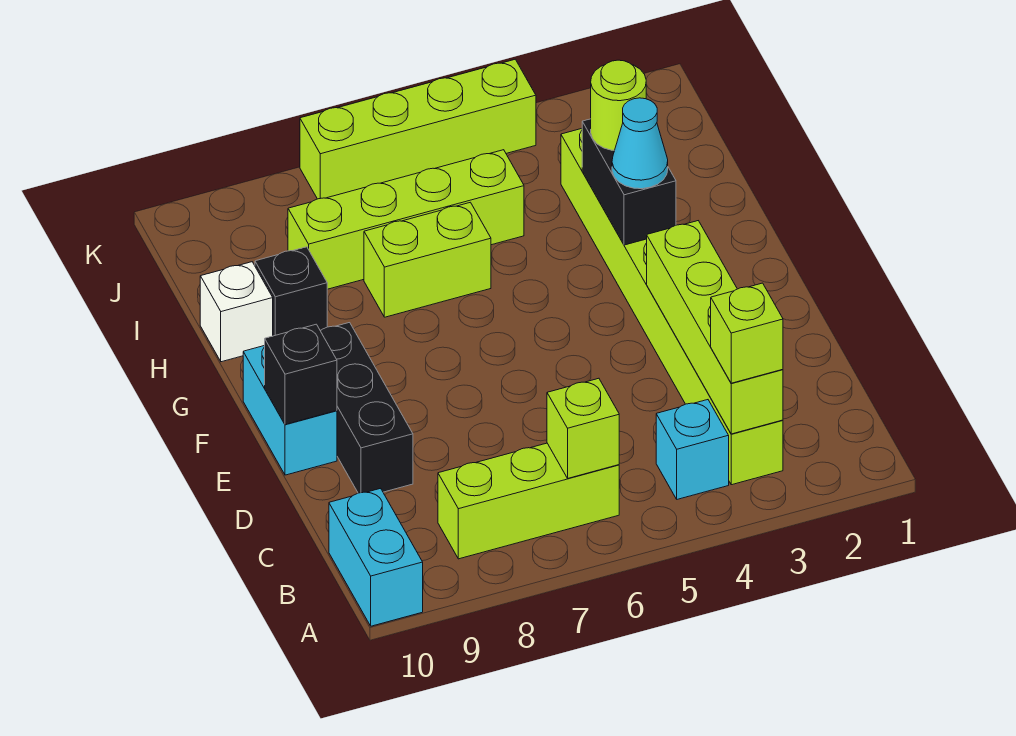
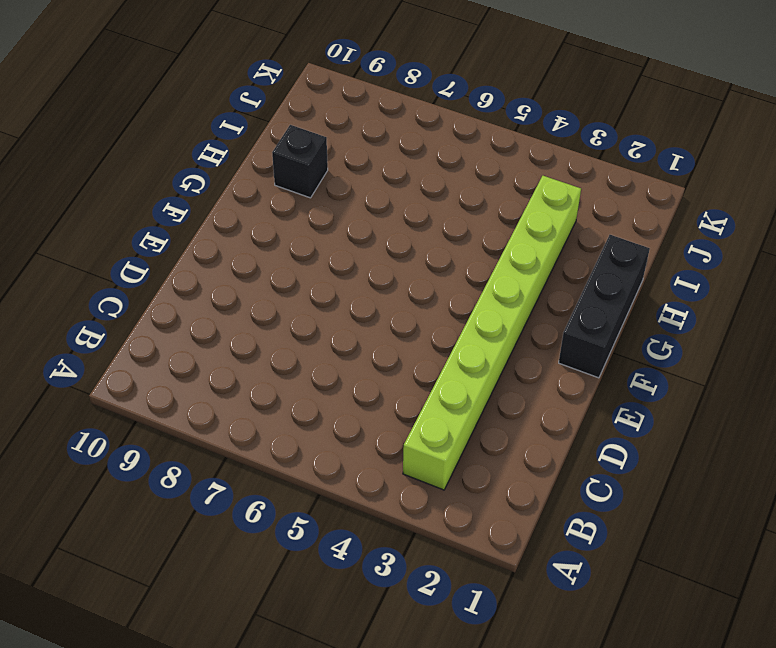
black 1x3 brick [559,235,650,378] -> black 1x3 brick moved to [320,323,413,493]
none -> cyan 1x2 brick [329,488,423,626]
none -> cyan 1x1 brick [656,400,729,499]
none -> lime 1x3 brick [438,443,619,559]

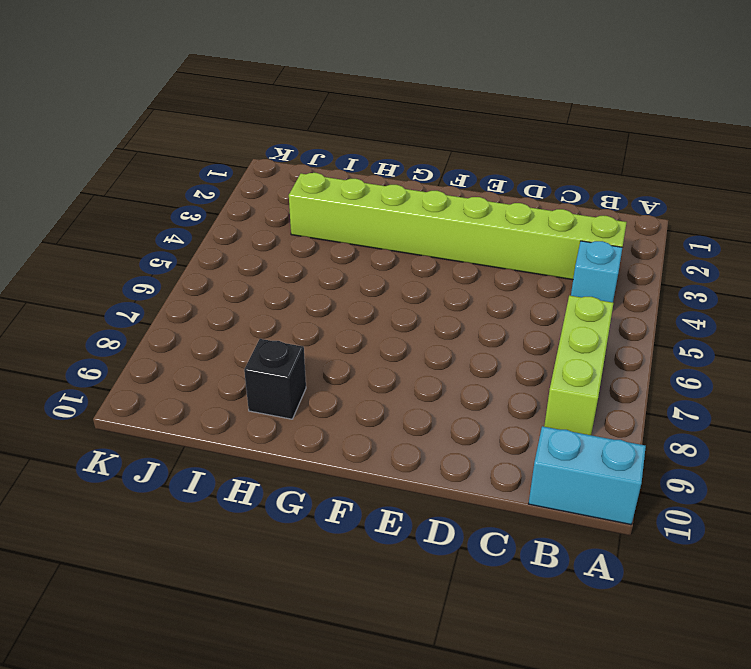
none -> black 1x3 brick [320,323,413,493]
none -> cyan 1x2 brick [243,346,337,475]
none -> lime 1x2 brick [364,202,491,317]

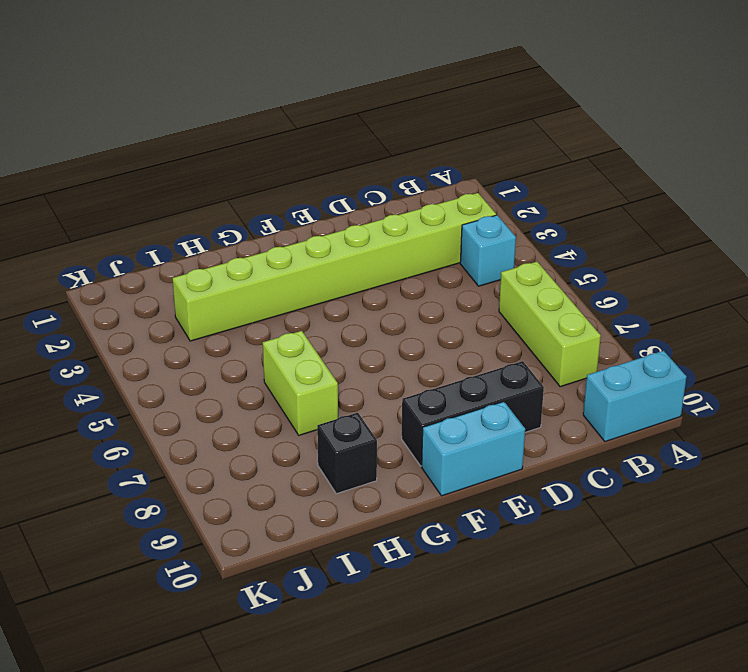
none -> white 1x1 brick [200,262,273,362]
none -> lime 1x4 brick [288,150,524,289]
none -> lime 1x4 brick [300,59,536,199]

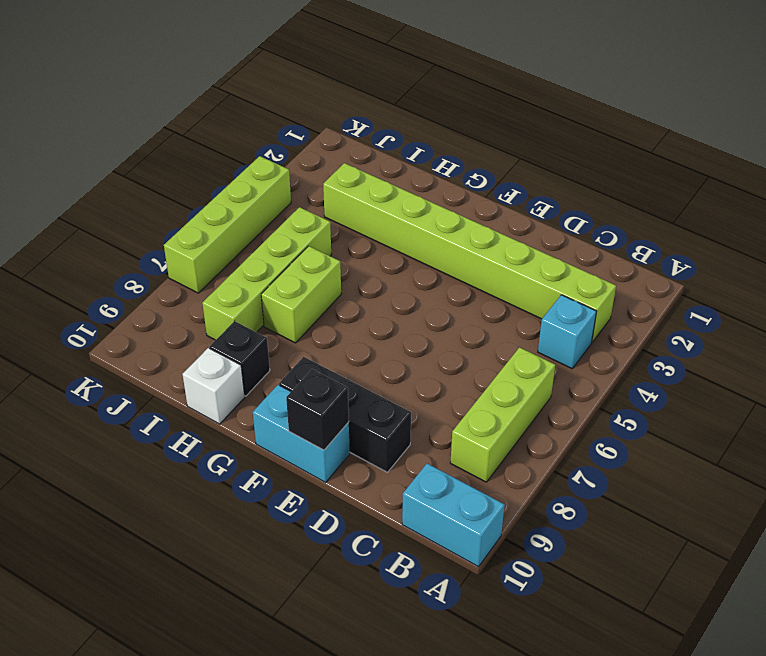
none -> lime 1x4 brick [647,221,783,434]
none -> lime 1x1 brick [547,378,619,478]
none -> black 1x2 brick [582,119,676,245]

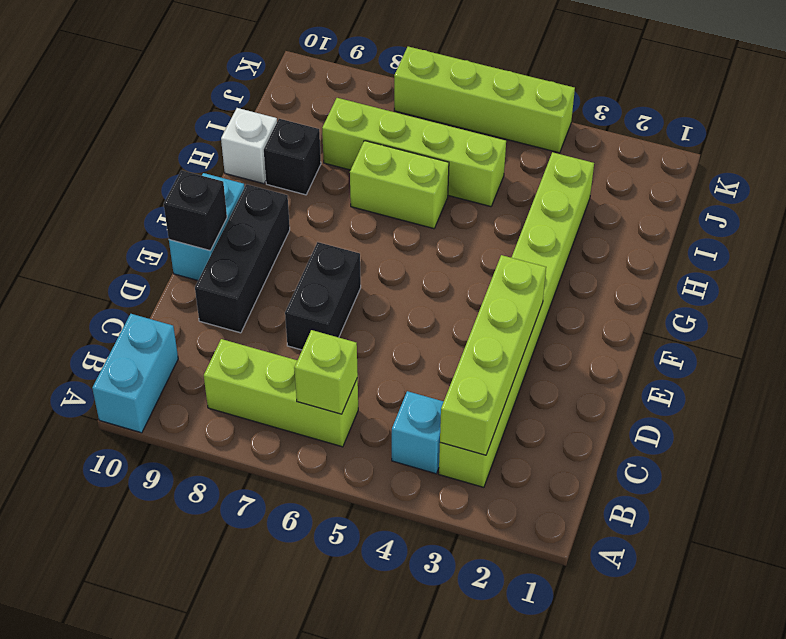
black 1x2 brick [285,242,361,350] -> black 1x2 brick moved to [582,119,676,245]
none -> lime 1x1 brick [711,283,783,383]
none -> cyan 1x1 cone [612,98,668,189]
none -> lime 1x1 round brick [591,60,646,151]

